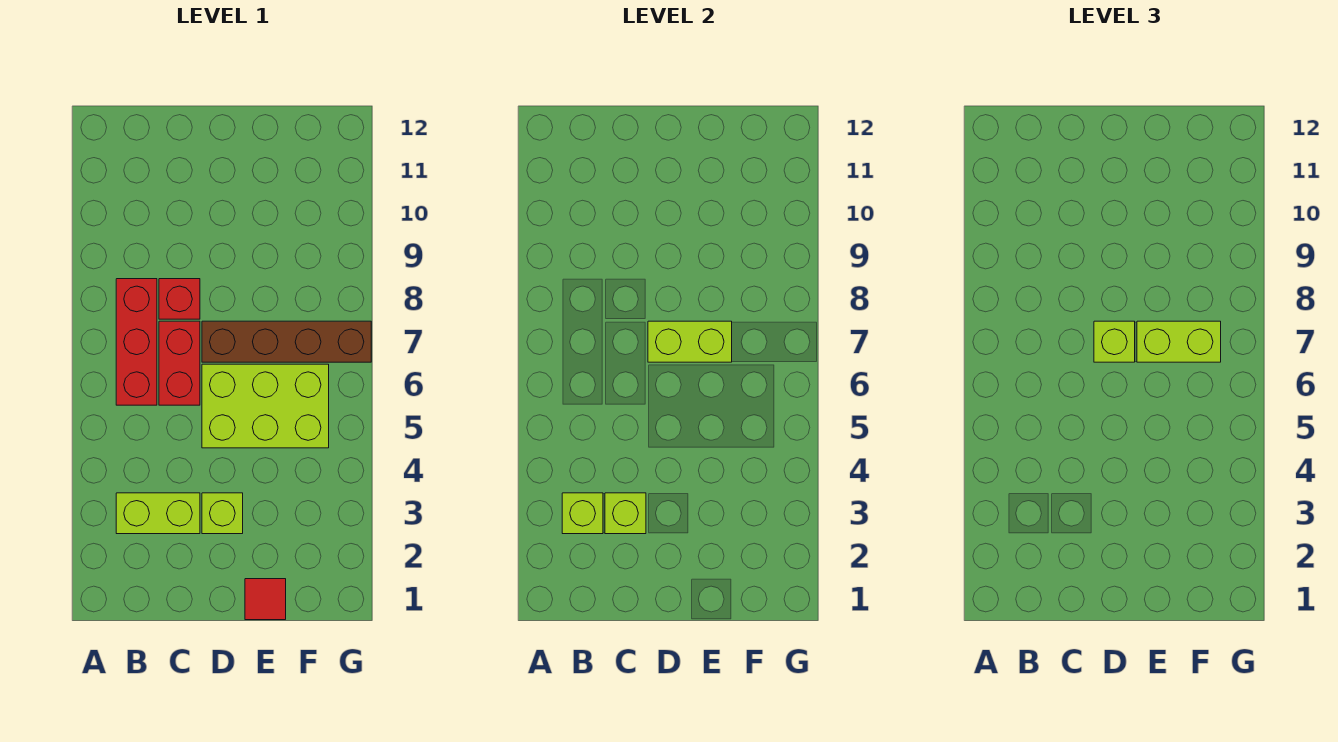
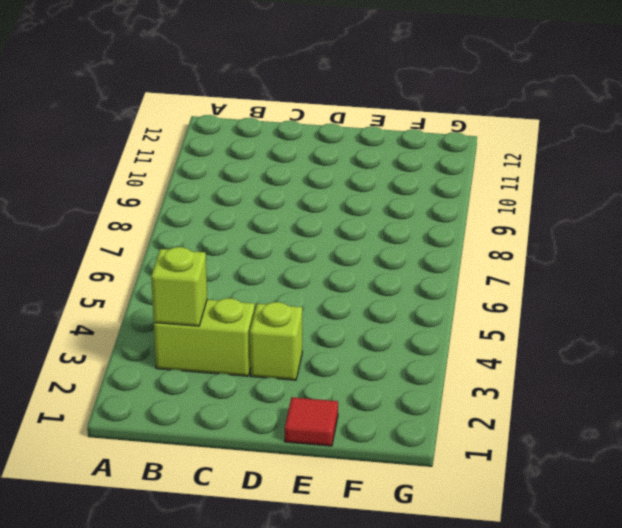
none -> red 1x3 brick [116,279,157,405]
none -> red 1x2 brick [159,321,200,405]
none -> red 1x1 brick [159,279,200,319]

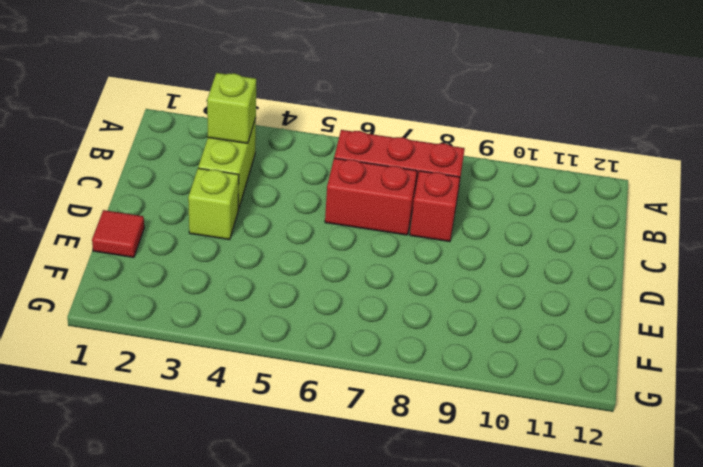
none -> lime 2x3 brick [202,364,329,448]
none -> brown 1x4 brick [202,321,371,362]
none -> lime 1x1 brick [605,493,646,534]

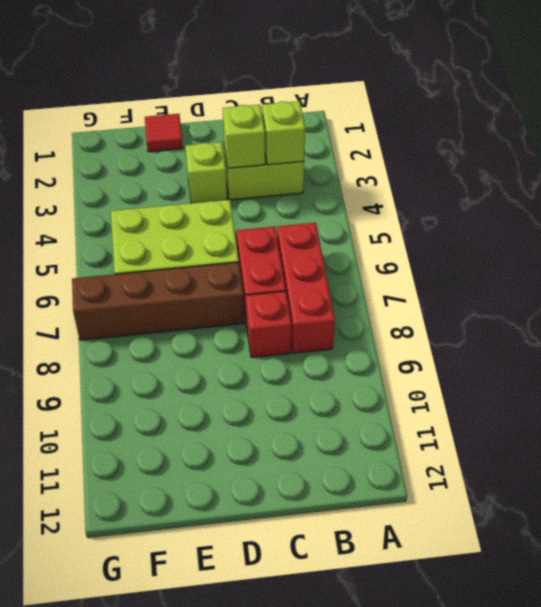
none -> lime 1x2 brick [648,321,732,362]
none -> lime 1x1 brick [1094,321,1135,362]
none -> lime 1x2 brick [1137,321,1221,362]

